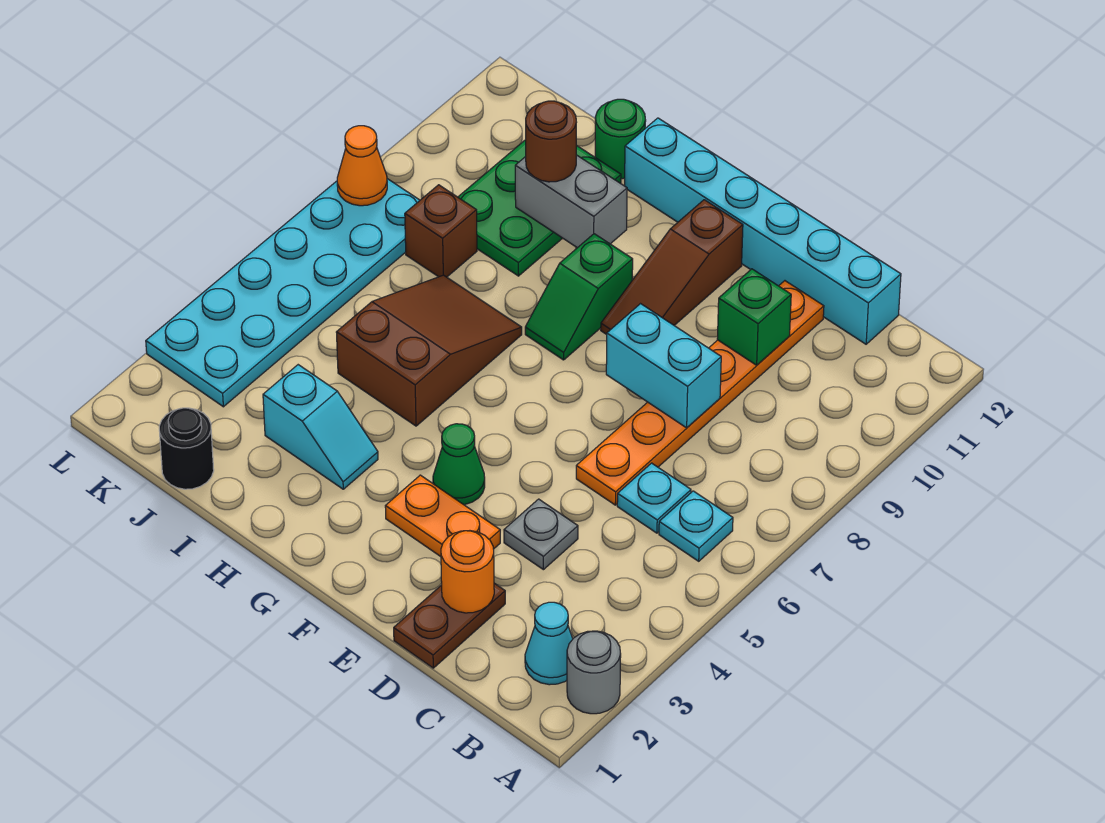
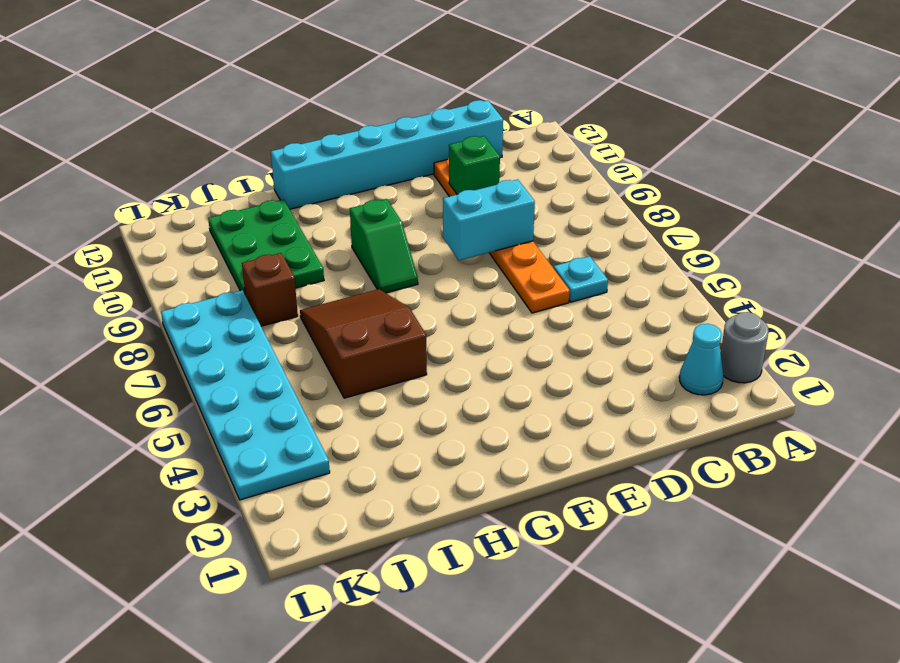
none -> cyan 1x1 plate [659,491,733,561]
none -> brown 1x2 plate [394,583,505,668]
none -> grey 1x1 plate [504,499,578,570]

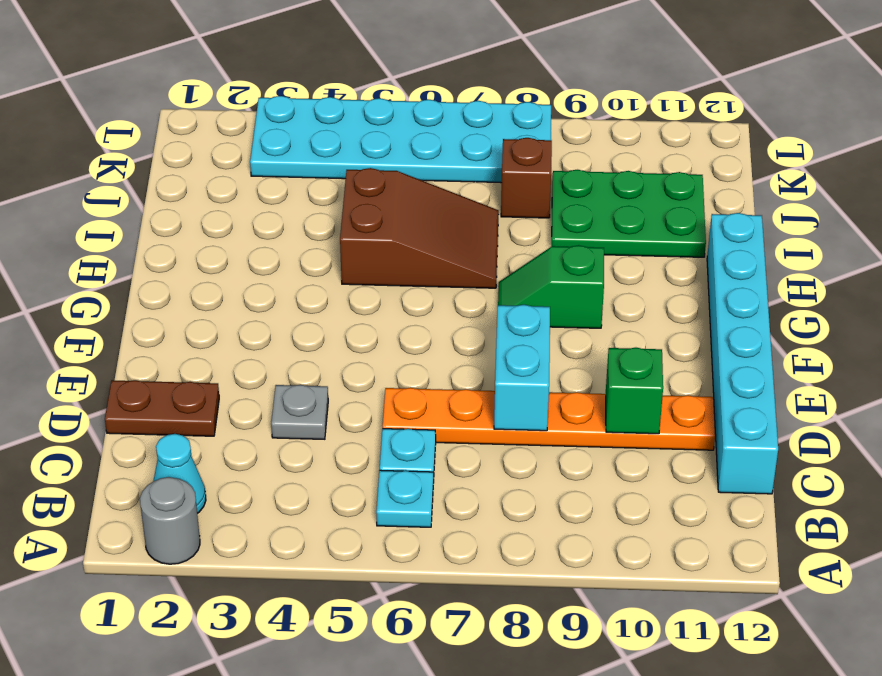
none -> orange 1x2 plate [385,475,500,557]
none -> green 1x1 cone [433,424,485,505]
none -> brown 1x3 slope [601,200,743,334]

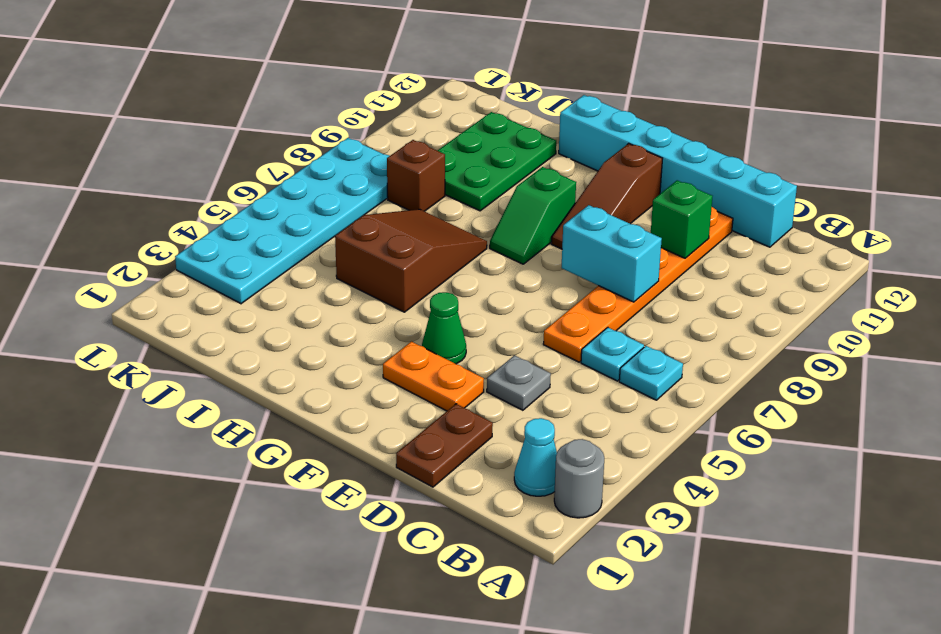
none -> cyan 1x2 slope [263,365,378,489]
none -> green 1x1 round brick [595,99,646,179]
none -> black 1x1 round brick [159,408,214,489]

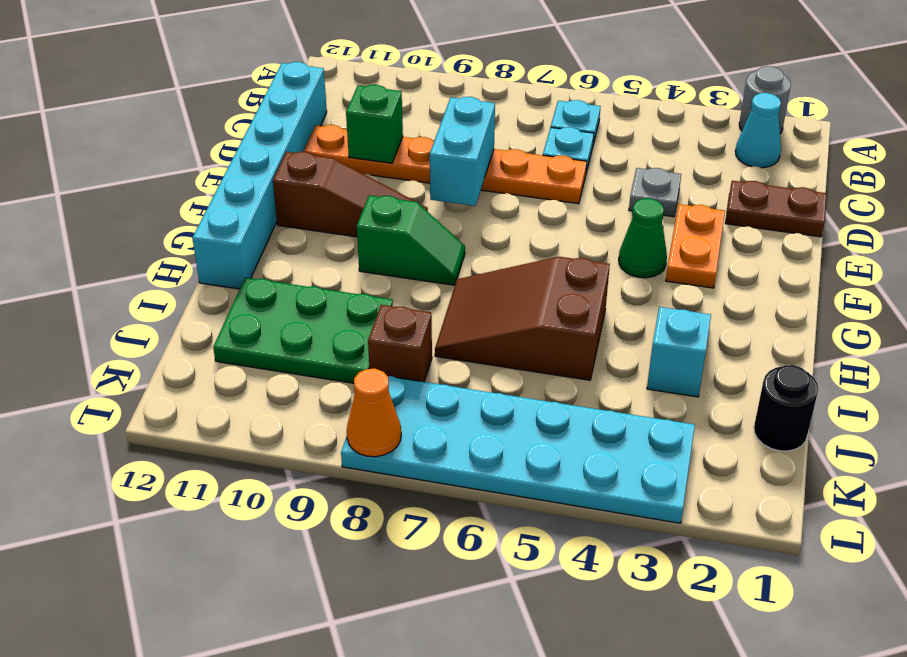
none -> green 1x1 round brick [595,99,646,179]
none -> orange 1x1 round brick [441,531,494,613]
none -> grey 1x2 brick [515,155,627,248]

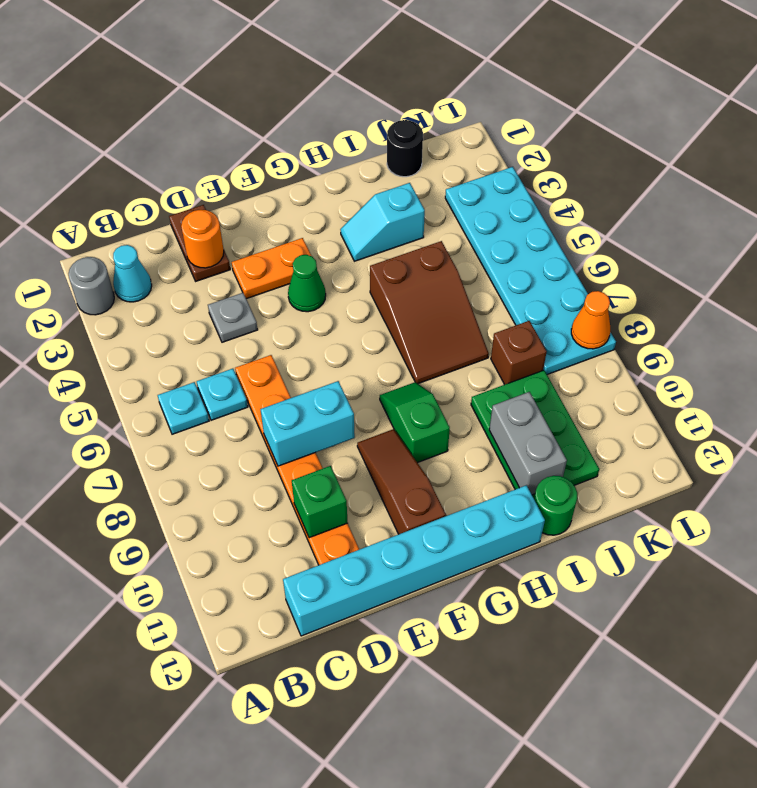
grey 1x2 brick [489,392,567,495] -> grey 1x2 brick turned to [515,155,627,248]
none -> brown 1x1 round brick [526,101,576,182]

